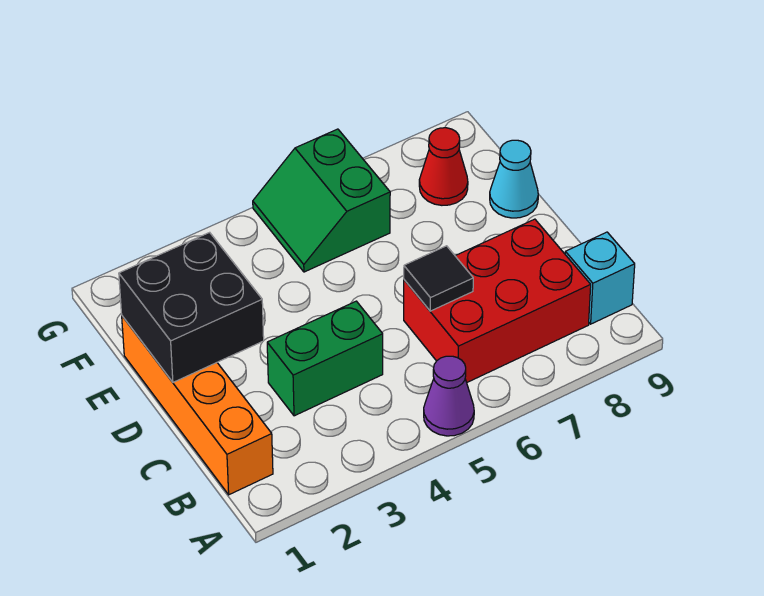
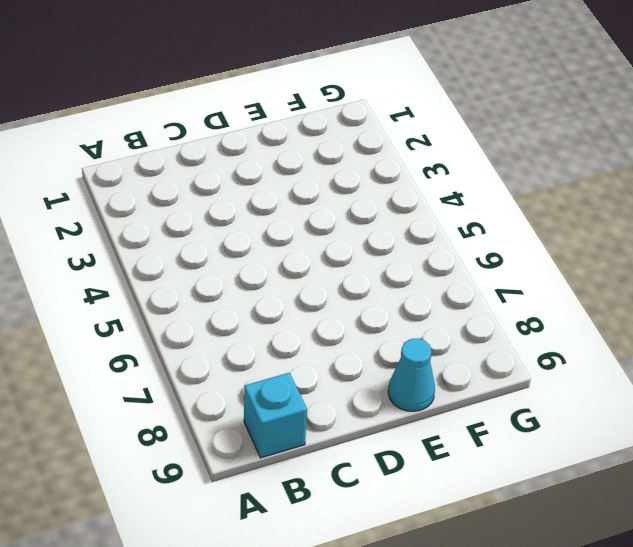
none -> purple 1x1 cone [424,356,474,436]
none -> orange 1x4 brick [122,316,273,495]

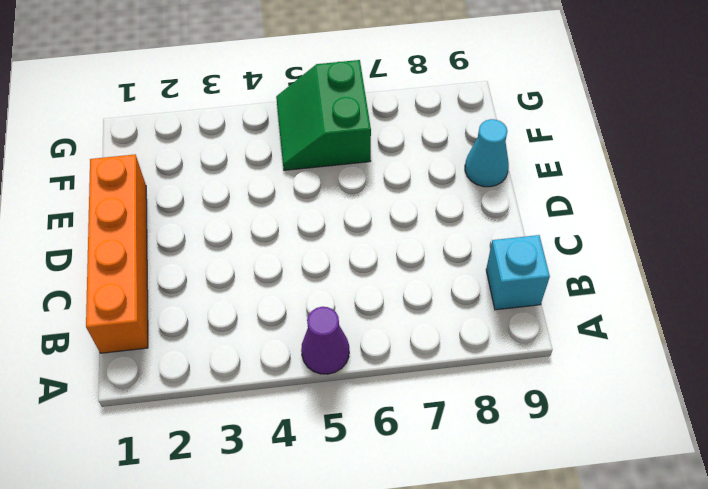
none -> red 2x3 brick [404,219,591,382]
none -> green 1x2 brick [267,301,383,416]

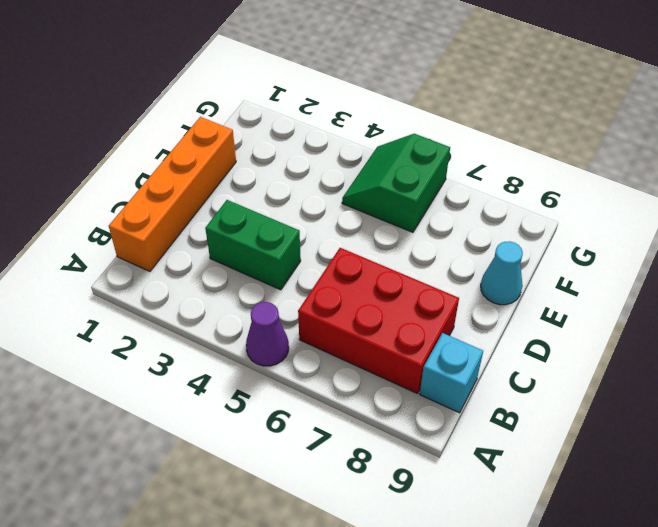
none -> red 1x1 cone [419,128,468,205]
none -> black 1x1 tile [404,246,473,311]

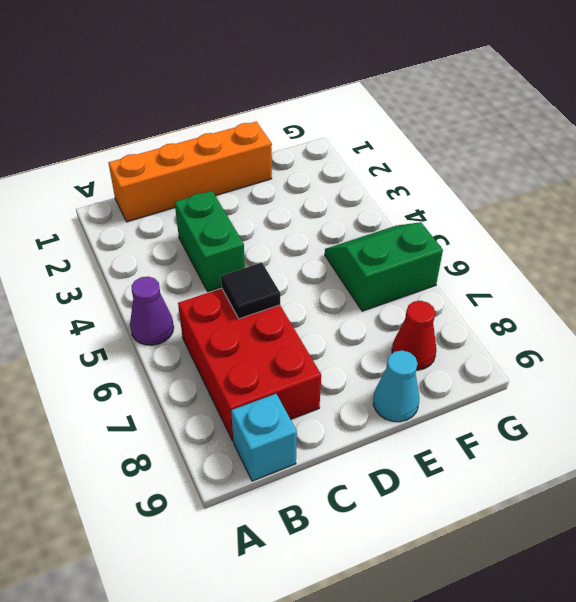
none -> black 2x2 brick [119,232,264,382]

